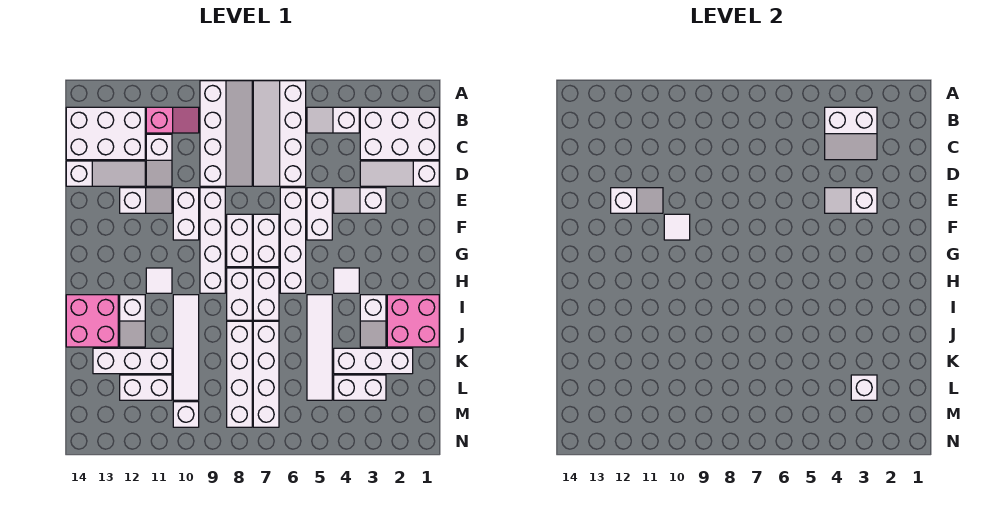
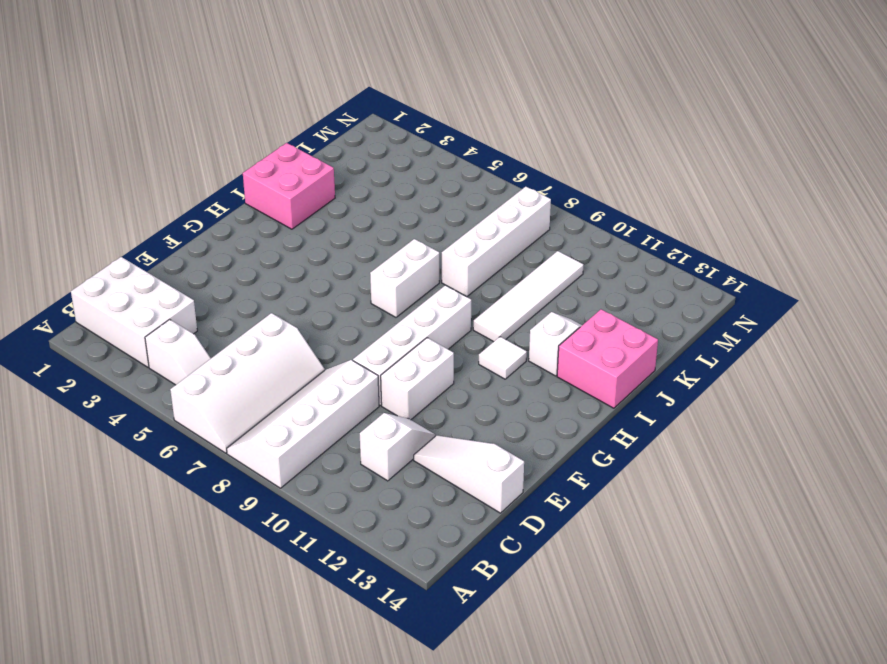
none -> pink 1x2 slope [146,107,199,133]
none -> white 2x3 brick [66,107,145,160]
none -> white 1x3 slope [360,161,439,186]
none -> white 1x2 slope [334,188,386,213]

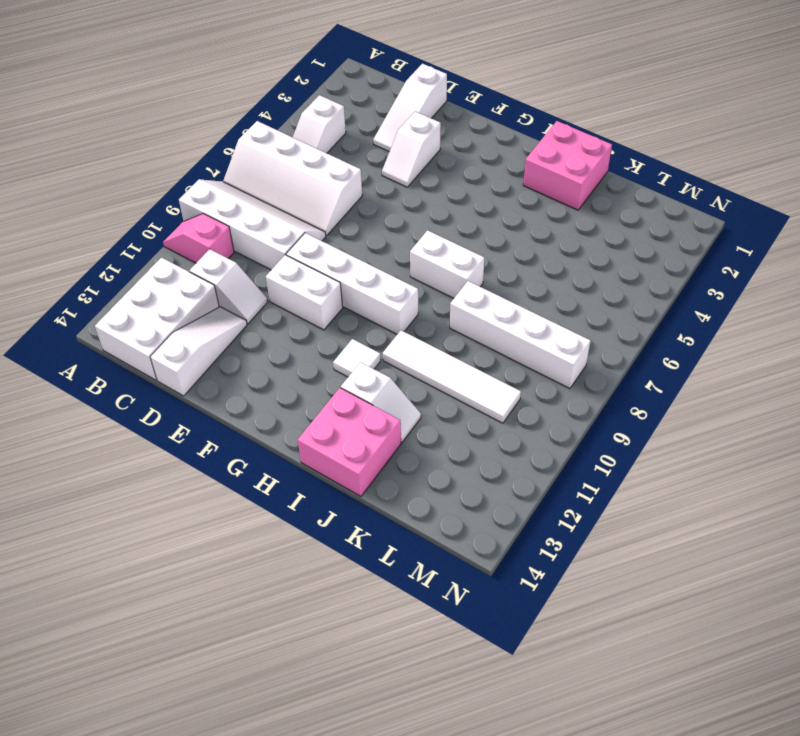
pink 1x2 slope [163,214,234,263] -> pink 1x2 slope turned to [146,107,199,133]
none -> white 2x3 brick [360,107,439,160]
none -> white 1x2 brick [307,188,332,240]
none -> white 1x4 brick [280,188,306,293]
none -> white 1x2 slope [120,188,172,213]

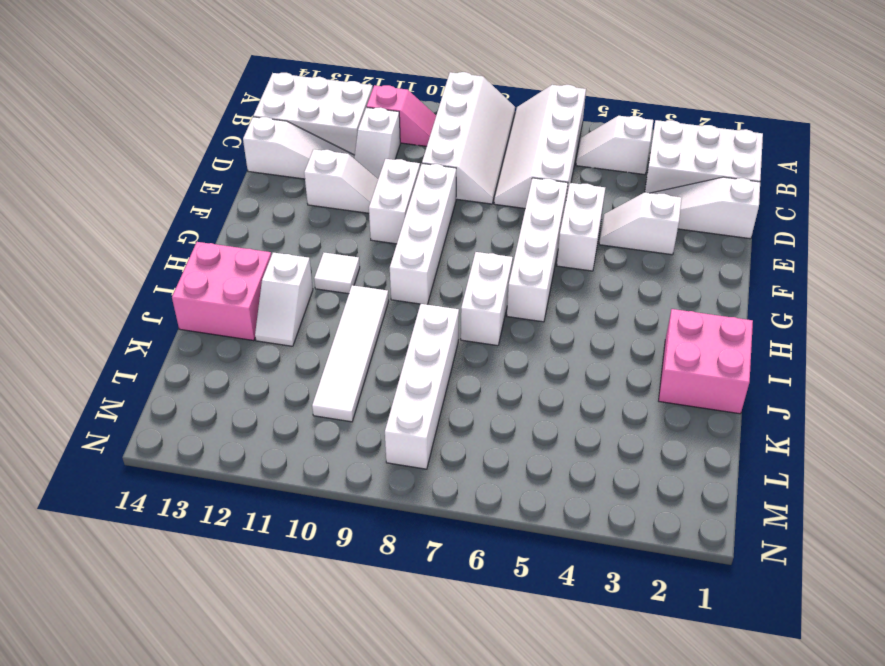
none -> white 1x2 brick [253,214,279,267]
none -> white 1x2 brick [227,214,252,267]
none -> white 1x1 tile [334,268,359,293]
none -> white 1x2 brick [227,268,252,320]

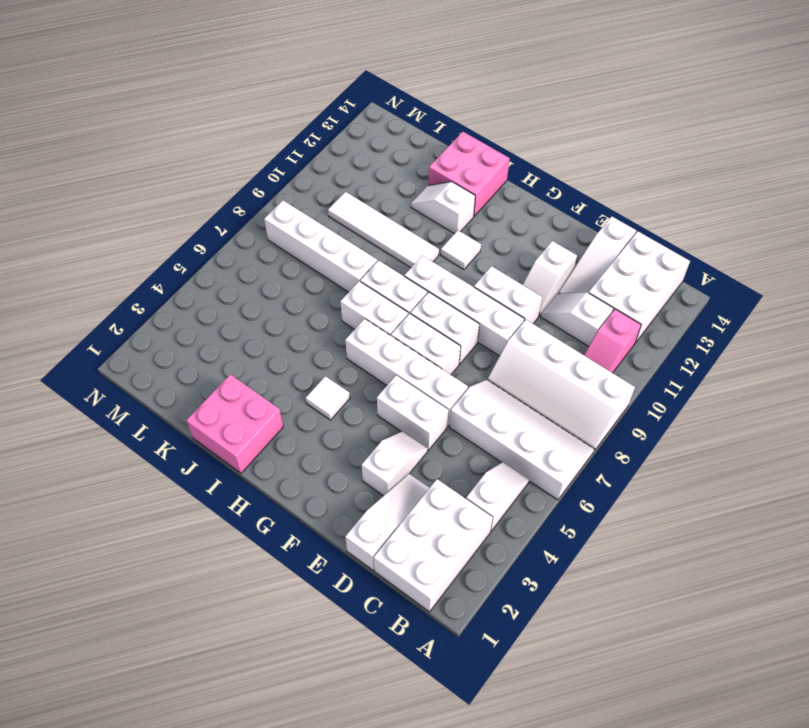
none -> white 1x2 slope [360,295,386,347]
none -> white 1x4 tile [307,295,332,400]
none -> white 1x4 brick [253,321,279,427]
none -> white 1x3 brick [334,348,413,374]

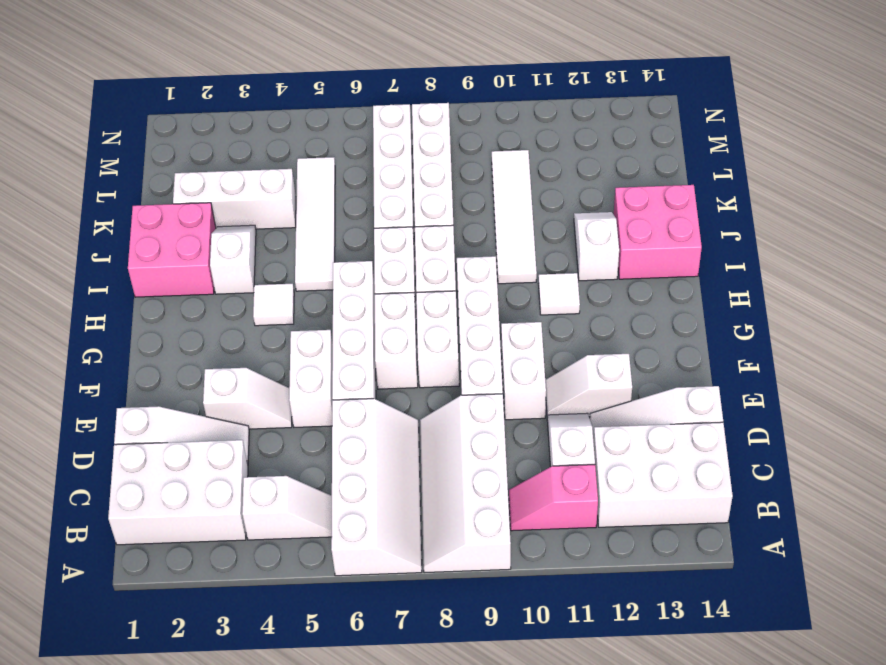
none -> white 1x3 brick [93,348,172,374]
none -> white 1x2 brick [334,375,386,400]
none -> white 1x2 brick [120,375,172,400]
none -> white 1x1 brick [173,402,199,427]

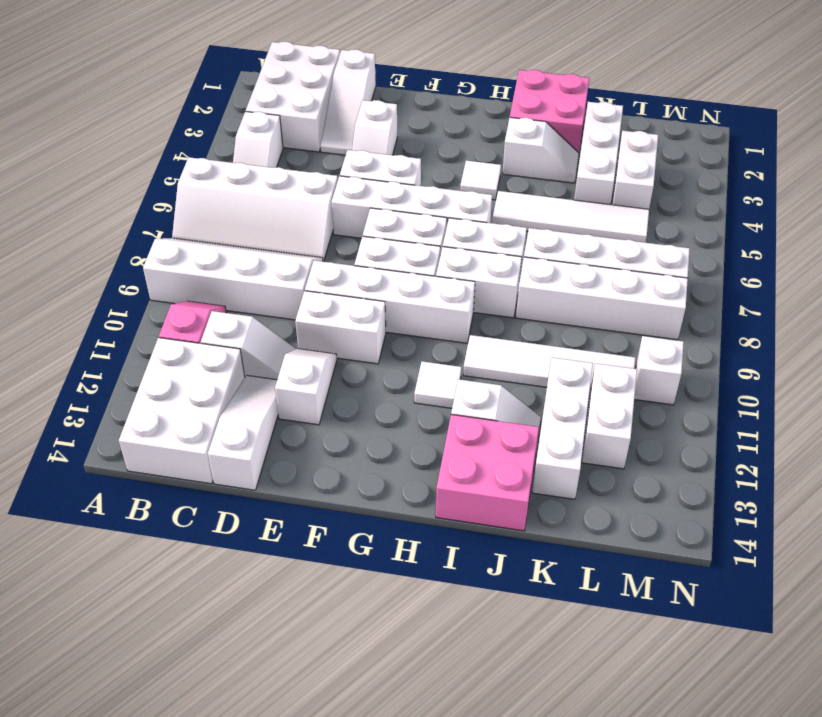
none -> white 2x2 slope [825,107,877,160]
none -> white 1x2 slope [825,188,877,213]
none -> white 1x2 slope [611,188,663,213]
none -> white 1x1 tile [664,214,690,240]

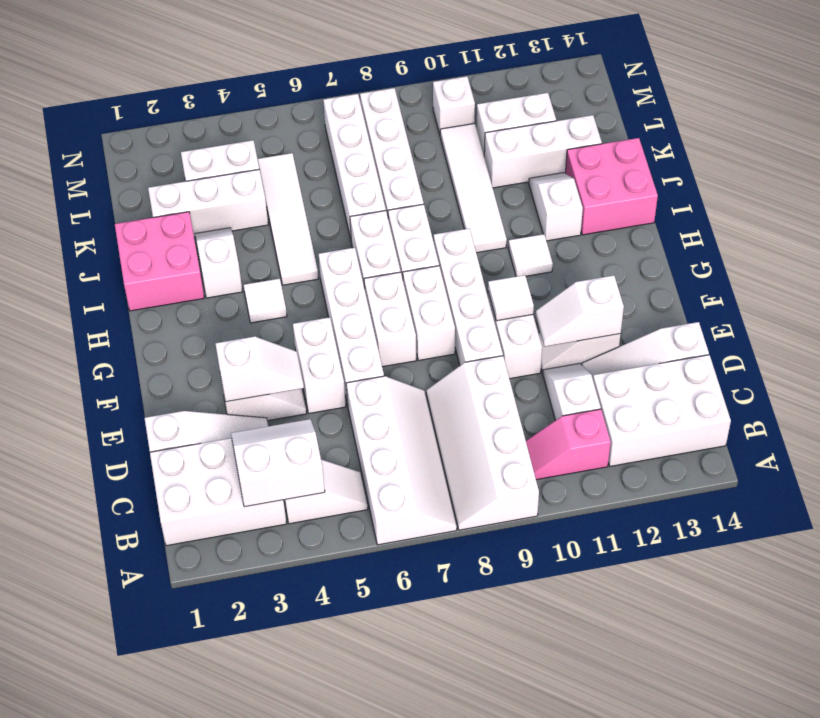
none -> white 1x1 brick [851,375,877,400]

